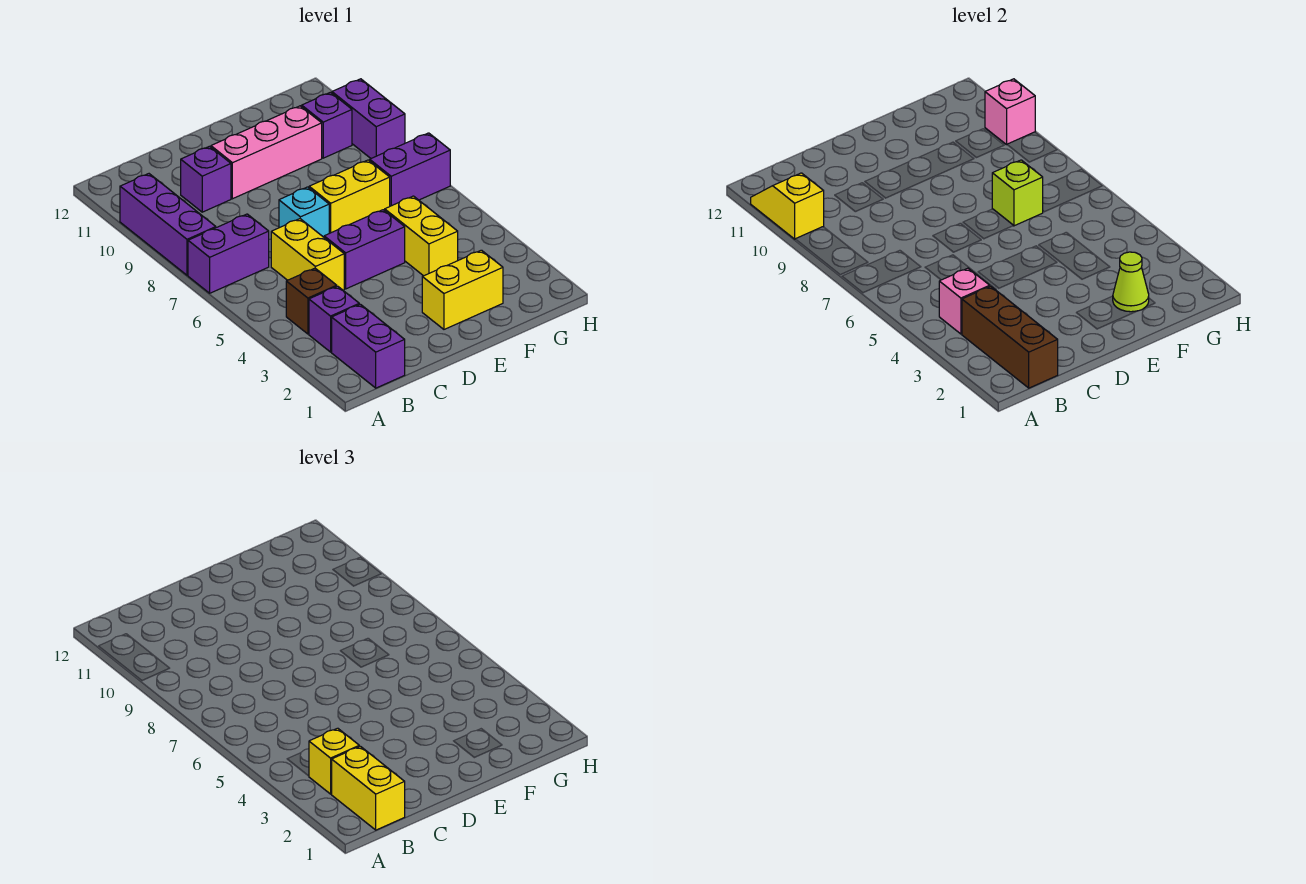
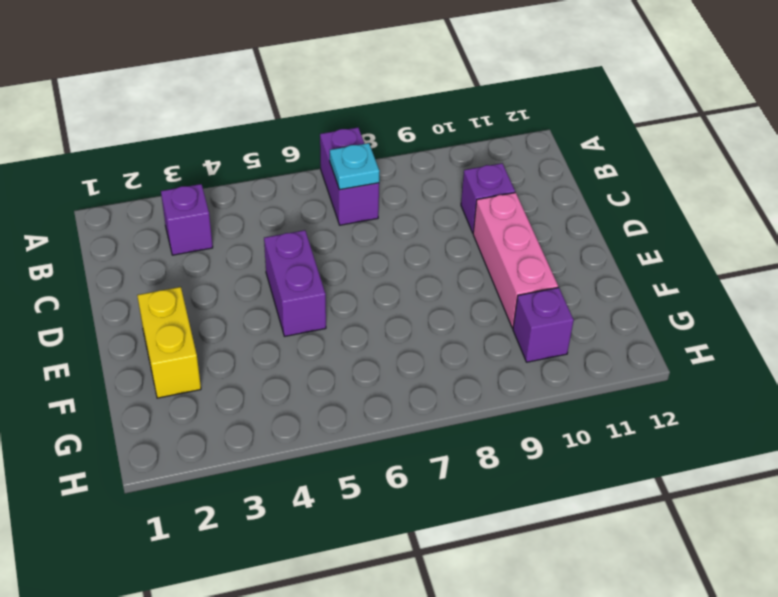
cyan 1x1 plate [330,143,380,190] -> none
none -> purple 1x3 brick [120,174,216,275]
none -> purple 1x2 brick [332,304,405,388]
none -> brown 1x1 brick [286,268,337,334]

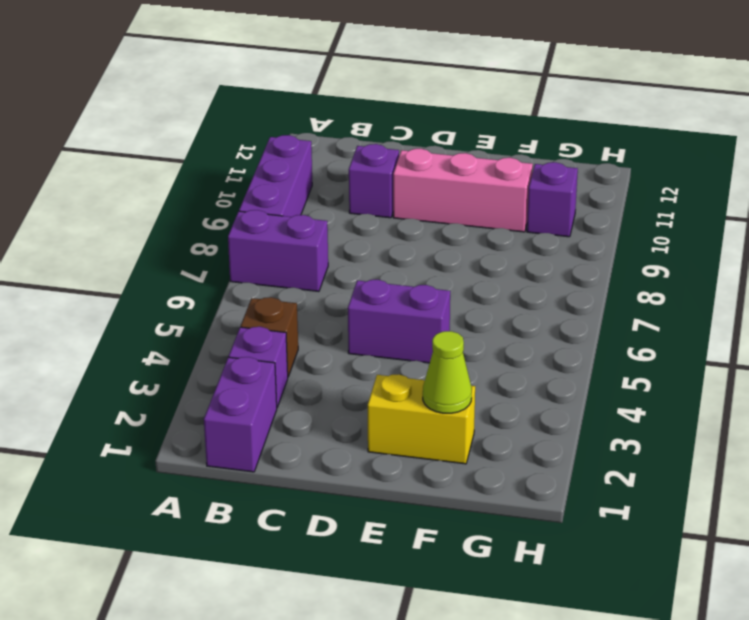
none -> yellow 1x2 brick [271,219,344,290]
none -> cyan 1x1 brick [279,187,329,237]
none -> yellow 1x2 brick [309,160,390,233]

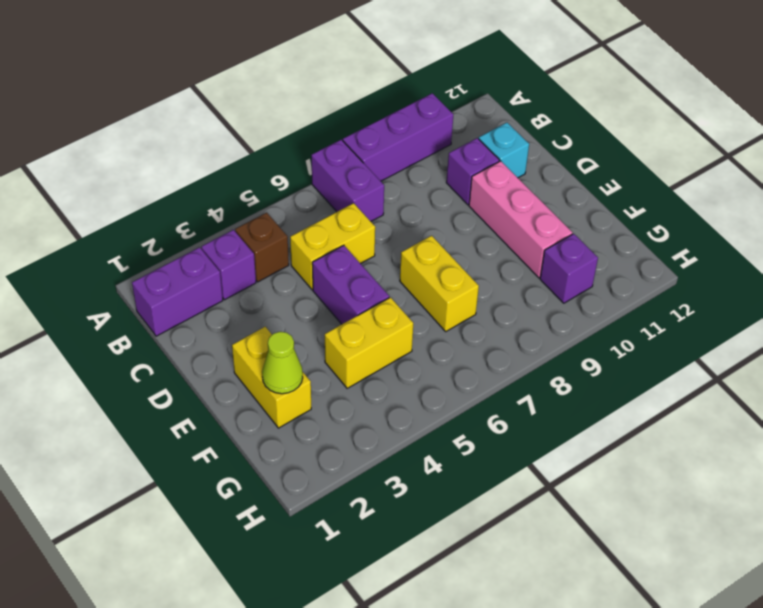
cyan 1x1 brick [479,123,529,178] -> cyan 1x1 brick moved to [279,187,329,237]
none -> purple 1x2 brick [370,133,450,206]
none -> purple 1x2 brick [332,79,405,158]
none -> yellow 1x2 slope [751,173,824,239]

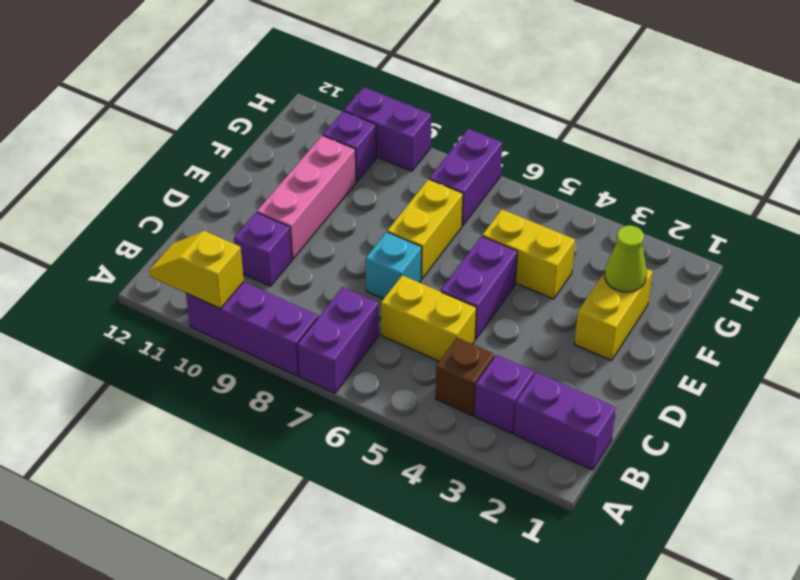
none -> brown 1x3 brick [962,286,1058,388]
none -> pink 1x1 brick [939,268,990,334]
none -> lime 1x1 brick [992,160,1043,226]

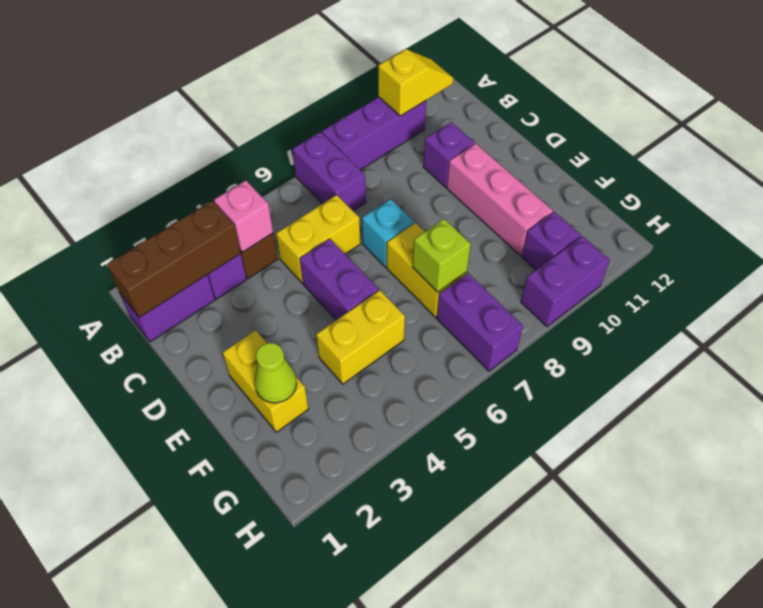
none -> pink 1x1 brick [985,79,1035,145]
none -> yellow 1x2 brick [332,746,405,830]
none -> yellow 1x1 brick [309,728,359,794]

